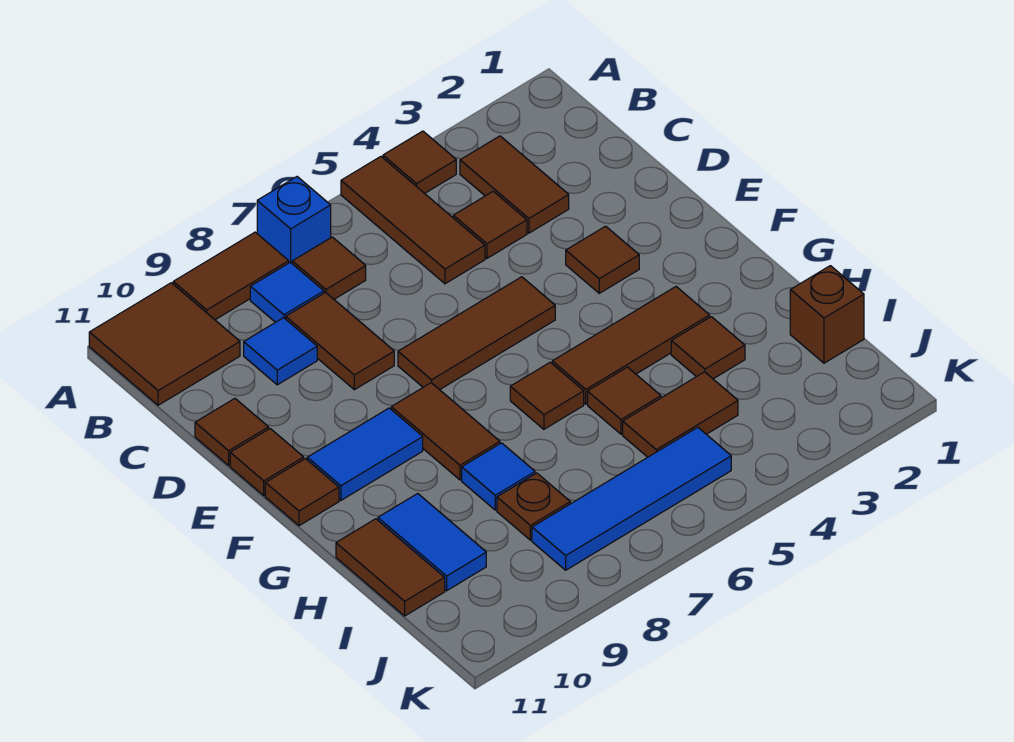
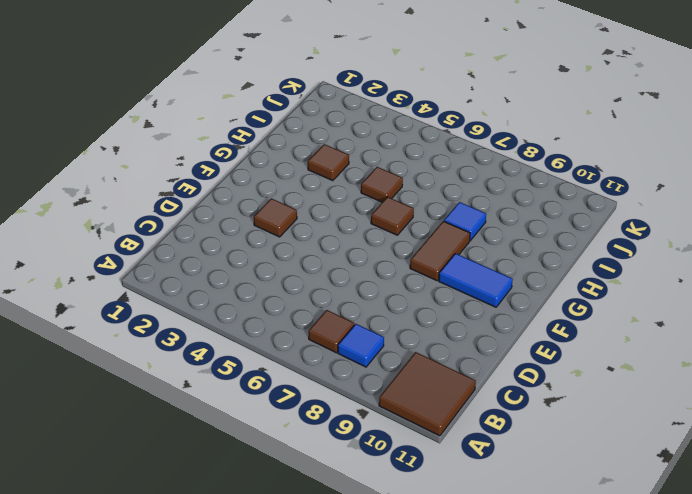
none -> brown 1x1 tile [383,131,456,193]
none -> brown 1x3 tile [341,157,485,284]
none -> blue 1x1 brick [257,177,331,263]

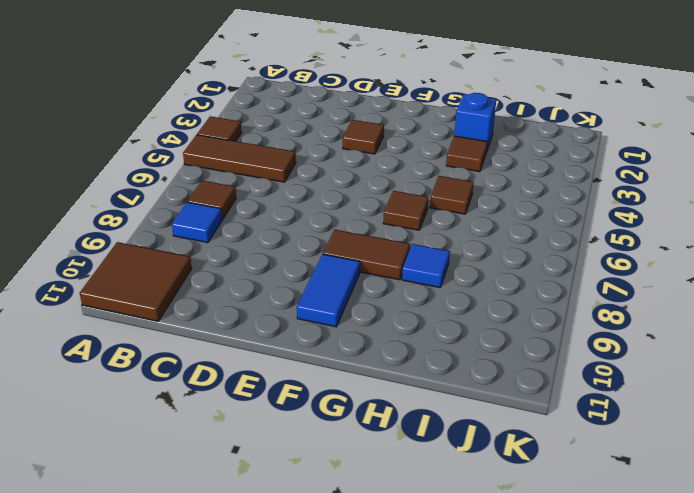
blue 1x1 brick [455,93,496,150] -> blue 1x1 brick moved to [257,177,331,263]
none -> brown 1x2 tile [173,232,289,320]
none -> brown 1x2 tile [460,136,569,233]
none -> brown 1x1 tile [453,191,527,258]

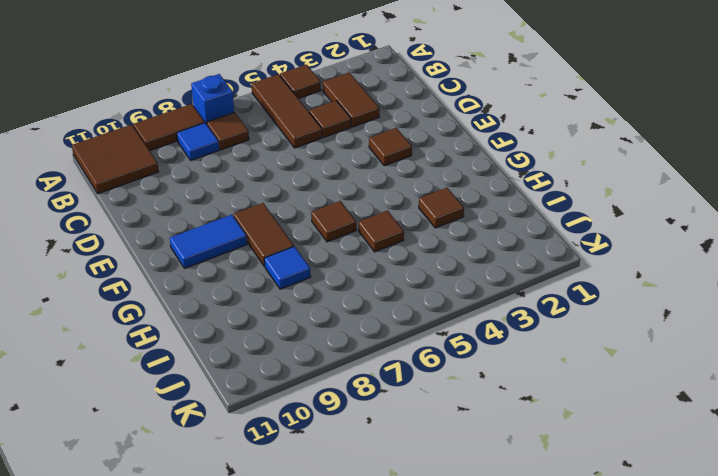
none -> brown 1x2 tile [286,292,394,390]
none -> blue 1x1 tile [244,318,317,385]
none -> brown 1x1 tile [195,398,269,465]

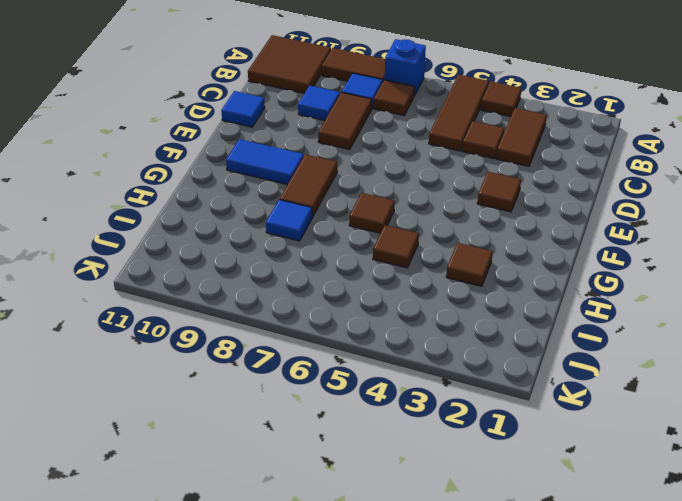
blue 1x1 tile [221,91,265,127] -> brown 1x1 tile [195,398,269,465]
none -> brown 1x3 tile [398,277,555,390]
none -> brown 1x1 tile [230,429,304,495]
none -> brown 1x1 tile [265,459,339,526]

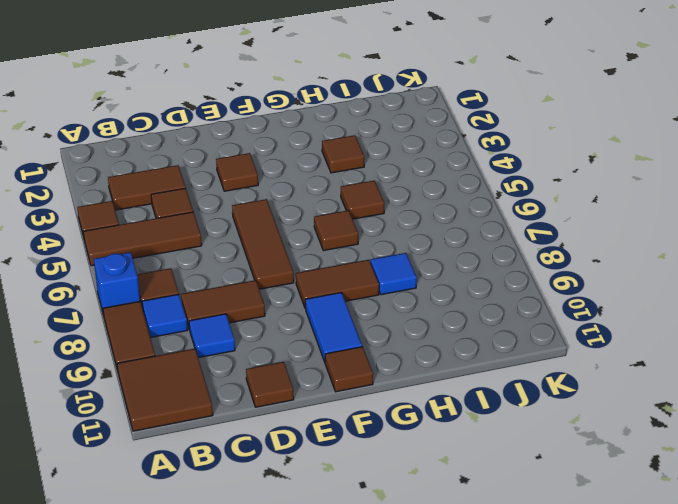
none -> brown 1x1 tile [230,429,304,495]
none -> brown 1x3 tile [552,287,710,404]
none -> blue 1x2 tile [378,494,486,591]

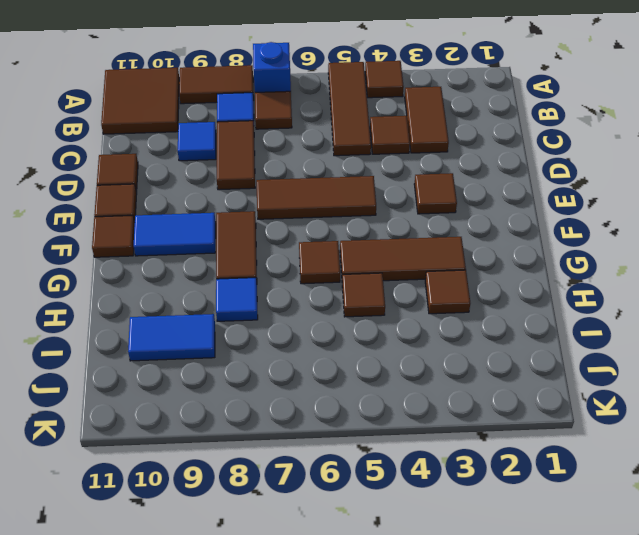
blue 1x2 tile [128,314,215,361] -> blue 1x2 tile turned to [378,494,486,591]
none -> brown 1x2 tile [336,519,445,616]
none -> brown 1x1 brick [790,266,864,363]
none -> brown 1x2 tile [623,372,738,457]

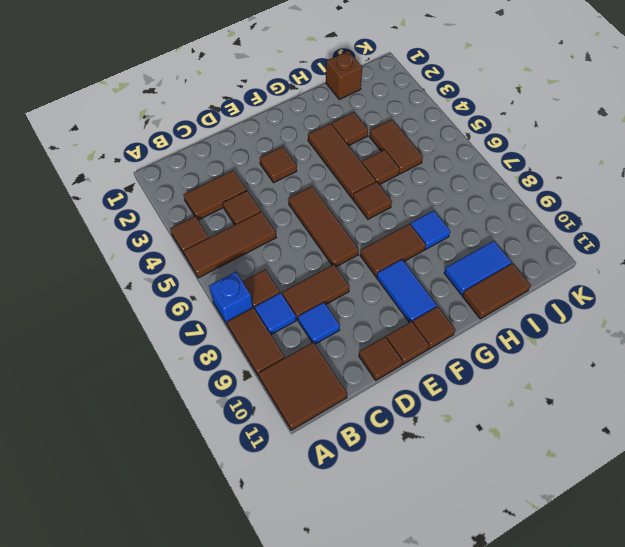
none -> brown 1x1 plate [497,473,570,540]
none -> blue 1x4 tile [532,427,731,570]

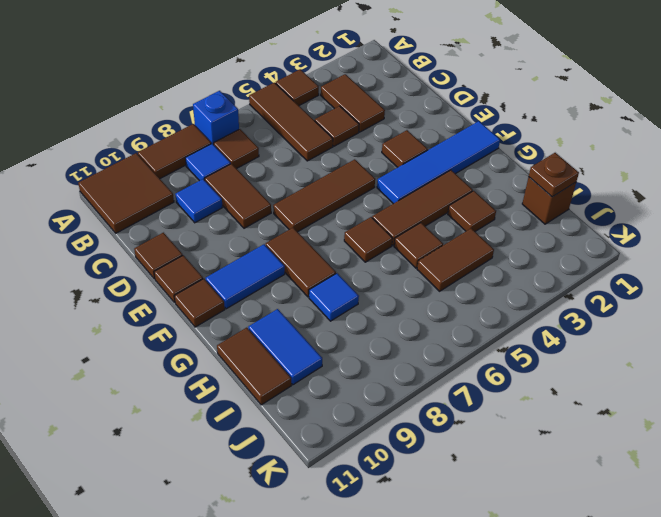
blue 1x4 tile [377,121,500,204] -> blue 1x4 tile moved to [532,427,731,570]
brown 1x1 plate [529,153,579,197] -> brown 1x1 plate moved to [497,473,570,540]

